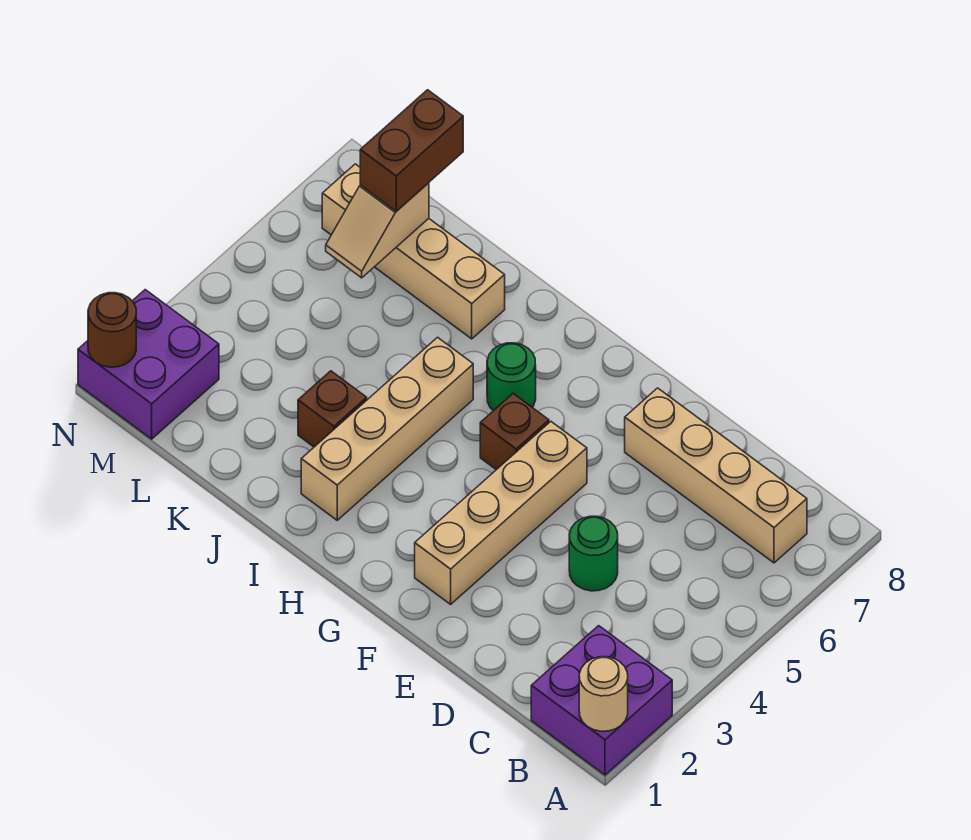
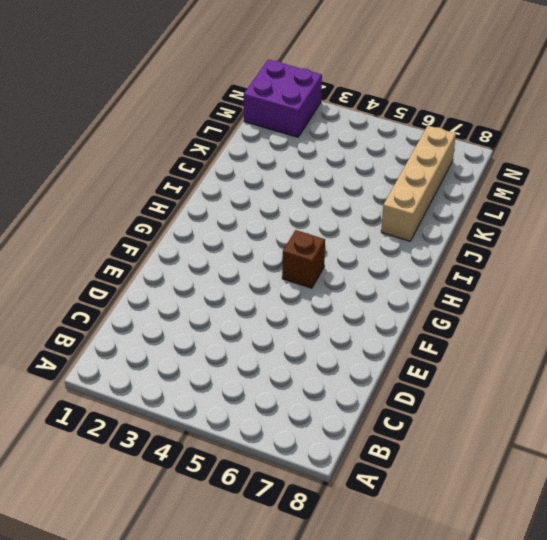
none -> purple 2x2 brick [531,626,672,775]
none -> tan 1x4 brick [625,388,807,563]
none -> green 1x1 round brick [569,516,618,591]

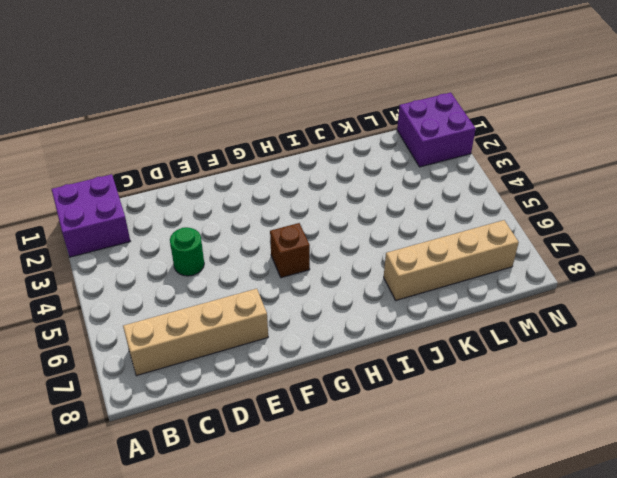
none -> tan 1x4 brick [415,422,587,604]
none -> green 1x1 round brick [487,343,536,411]
none -> tan 1x4 brick [301,337,473,520]

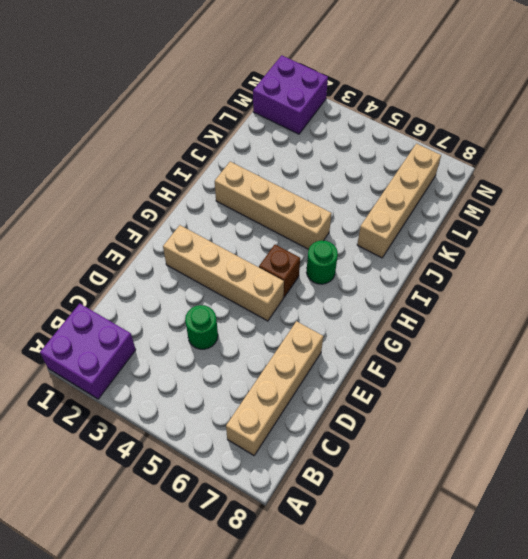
none -> brown 1x1 brick [298,371,367,447]
none -> tan 1x1 round brick [579,657,628,731]
none -> tan 1x2 slope [326,183,429,278]

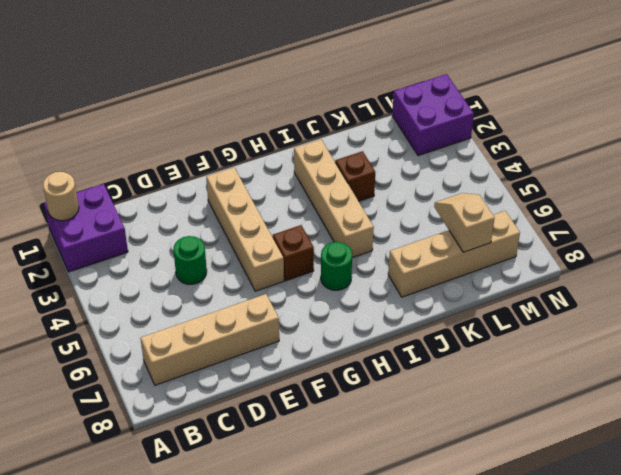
none -> brown 1x1 round brick [88,293,136,367]
none -> brown 1x2 brick [360,90,463,211]

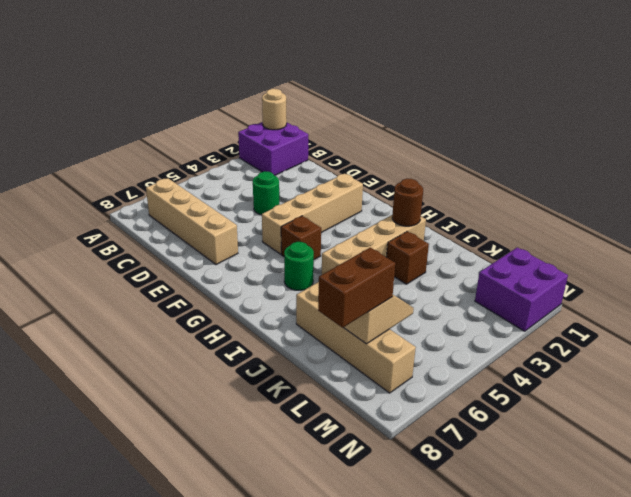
brown 1x1 round brick [392,179,423,226] -> brown 1x1 round brick moved to [88,293,136,367]

